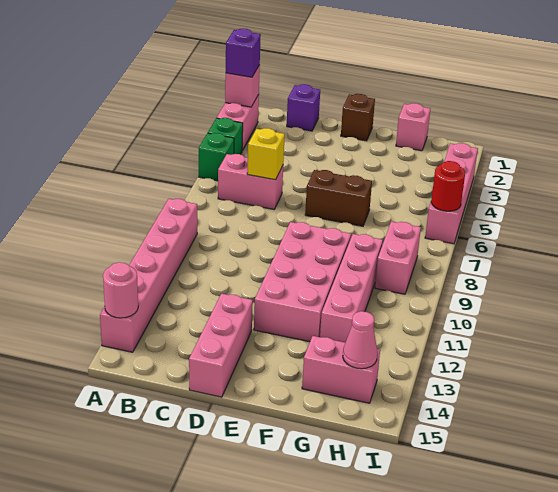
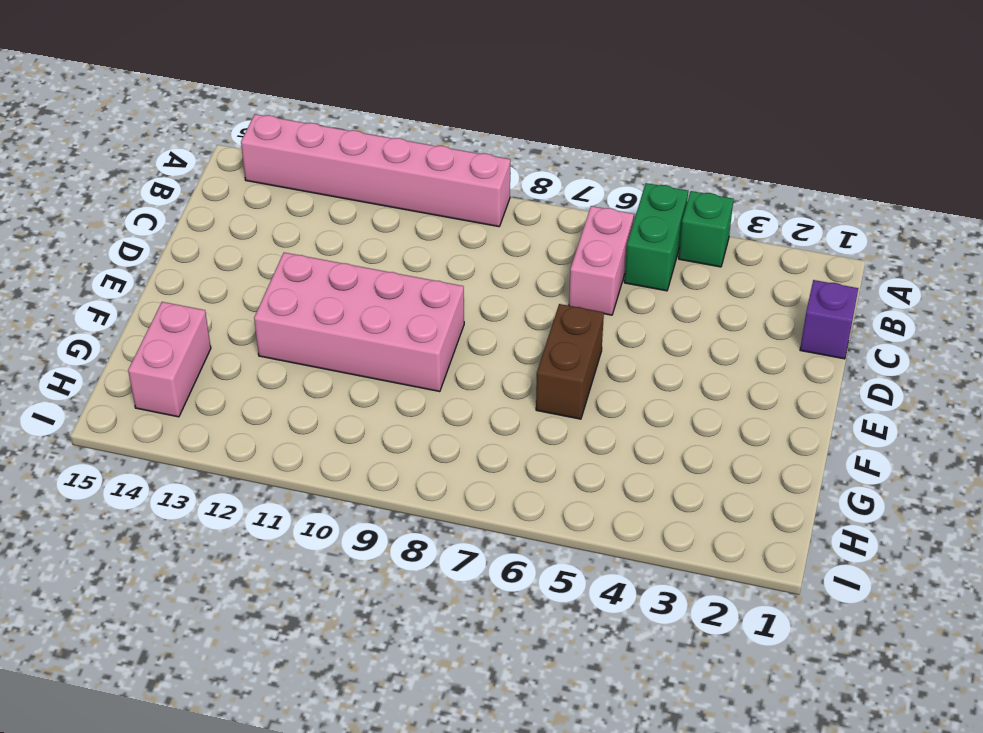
green 1x2 brick [624,183,688,291] -> green 1x1 brick [199,133,234,181]
none -> pink 1x2 brick [217,94,259,151]
none -> pink 1x3 brick [189,294,253,397]
none -> brown 1x1 brick [341,94,375,141]

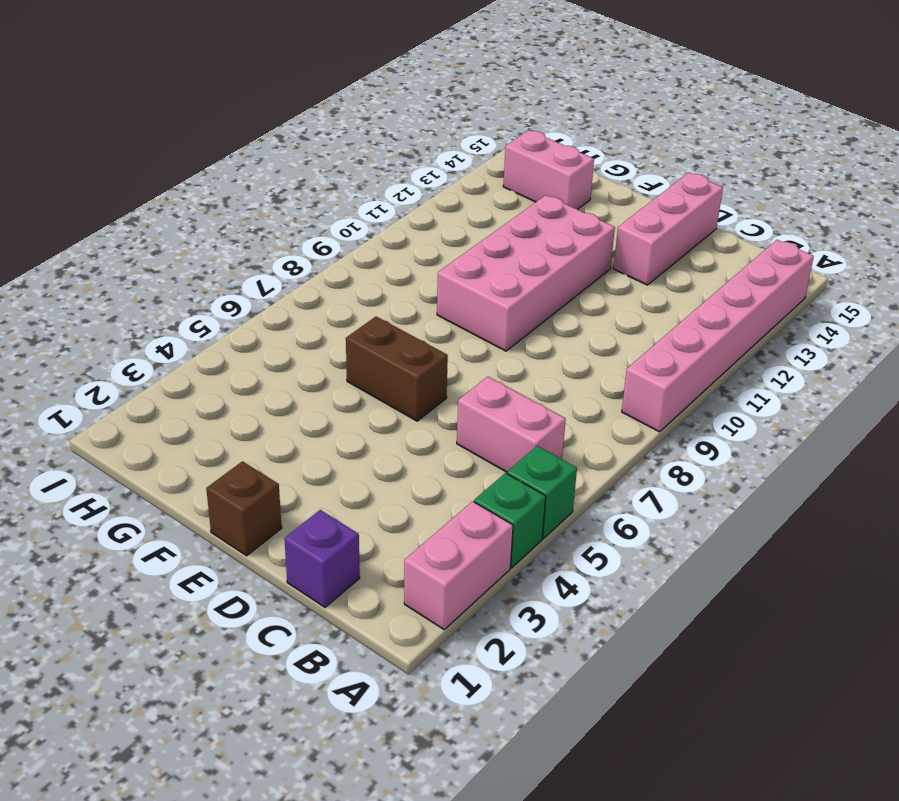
none -> pink 1x1 brick [396,103,430,151]
none -> pink 1x4 brick [320,234,383,343]
none -> pink 1x2 brick [375,221,421,294]

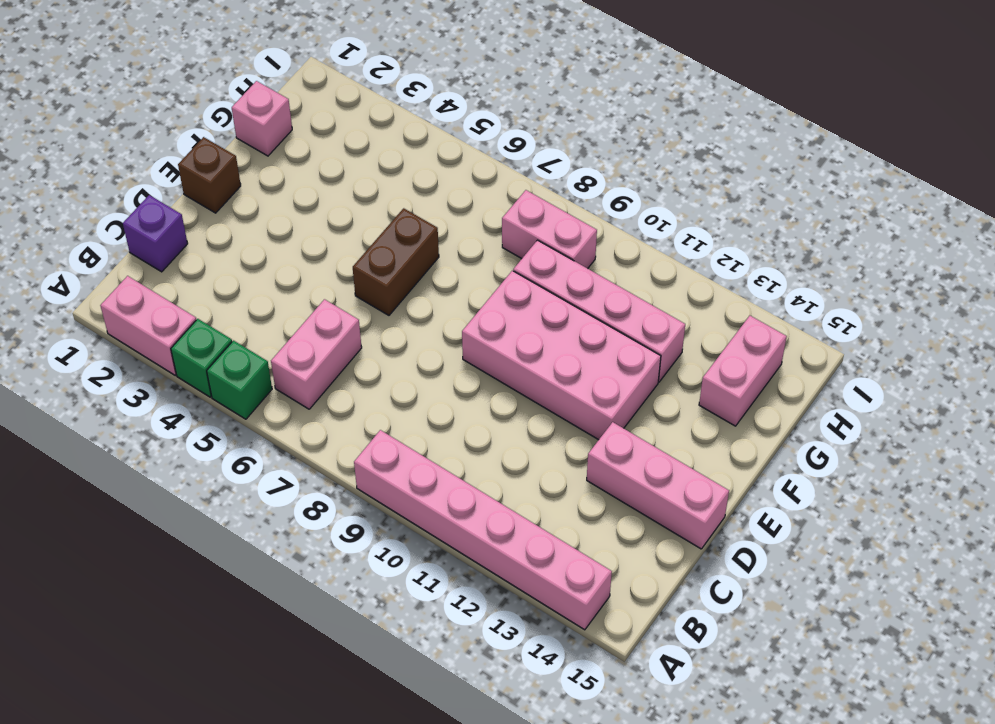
none -> pink 1x4 brick [425,143,478,244]
none -> pink 1x1 brick [225,65,260,107]
none -> pink 1x1 round brick [103,262,138,318]

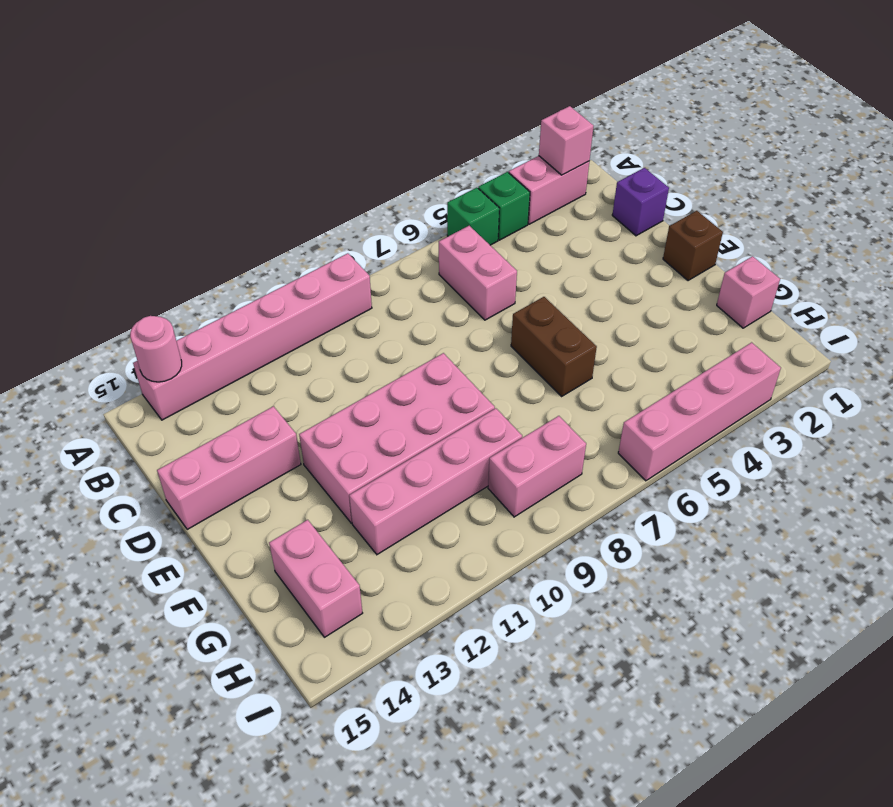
none -> yellow 1x1 brick [247,128,285,180]
none -> pink 1x1 cone [343,311,378,369]
none -> red 1x1 round brick [431,161,465,211]

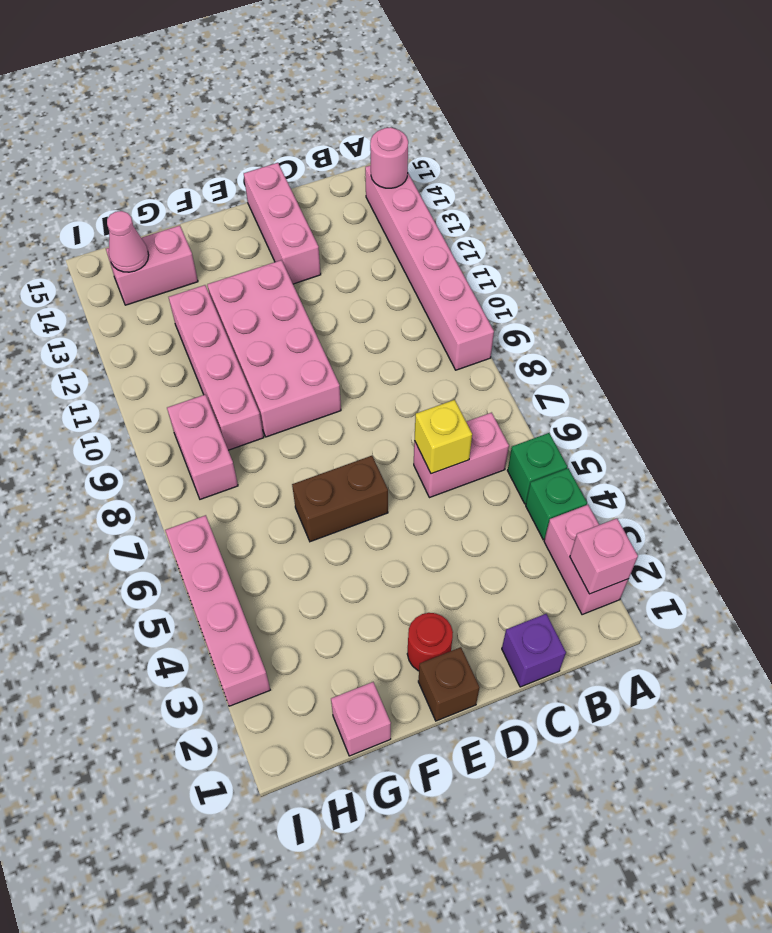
red 1x1 round brick [407,613,453,671] -> red 1x1 round brick moved to [431,161,465,211]
none -> purple 1x1 brick [226,29,261,77]

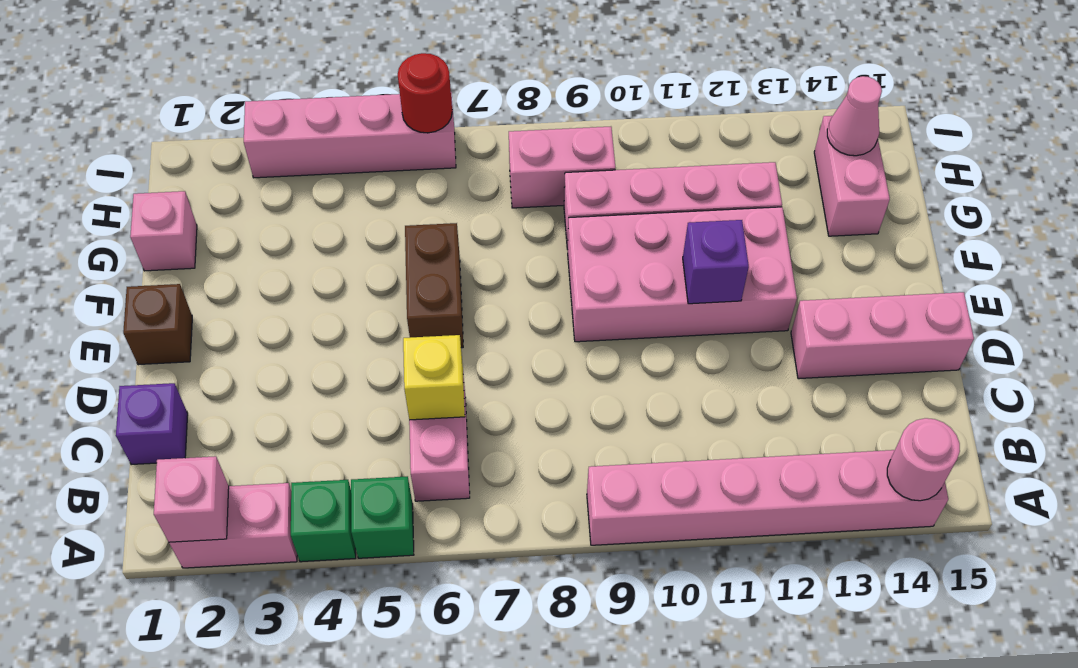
purple 1x1 brick [683,220,749,304] -> purple 1x1 brick moved to [226,29,261,77]

